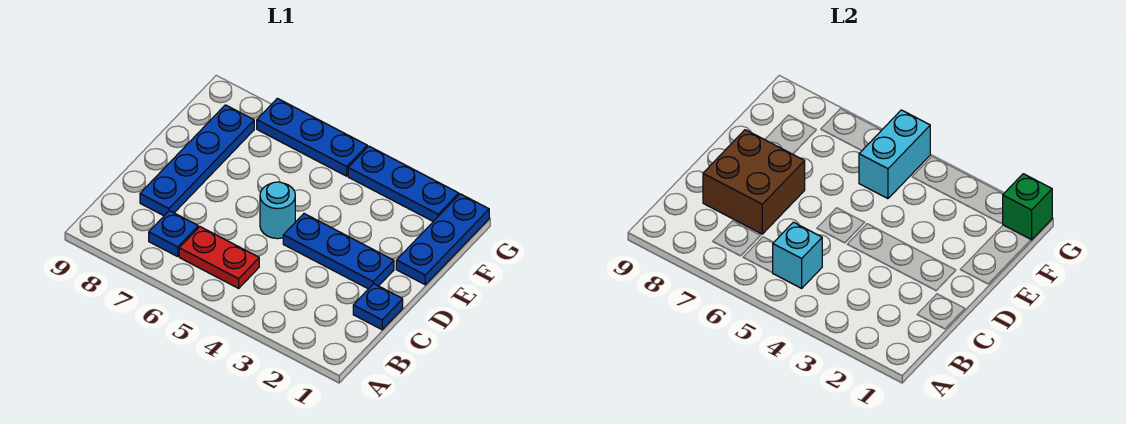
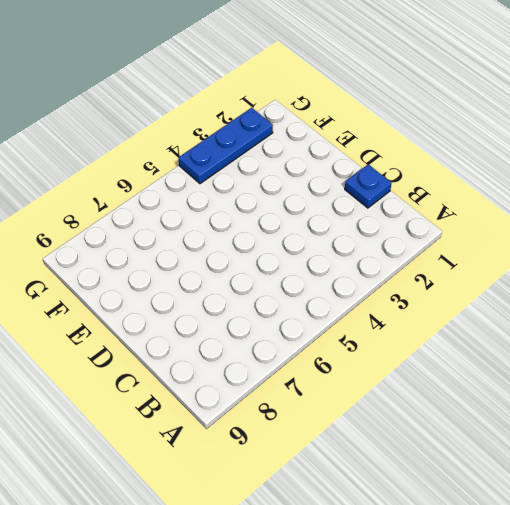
none -> red 1x2 plate [179,227,259,288]
none -> blue 1x1 plate [149,211,198,256]
none -> blue 1x4 plate [140,105,254,216]

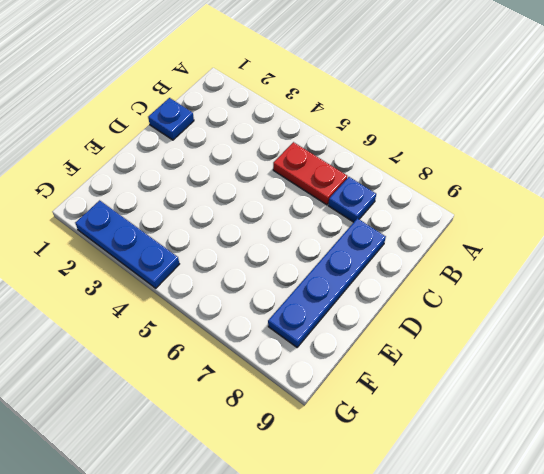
none -> blue 1x3 plate [283,214,394,289]
none -> cyan 1x1 round brick [260,182,295,239]
none -> blue 1x3 plate [396,194,489,285]

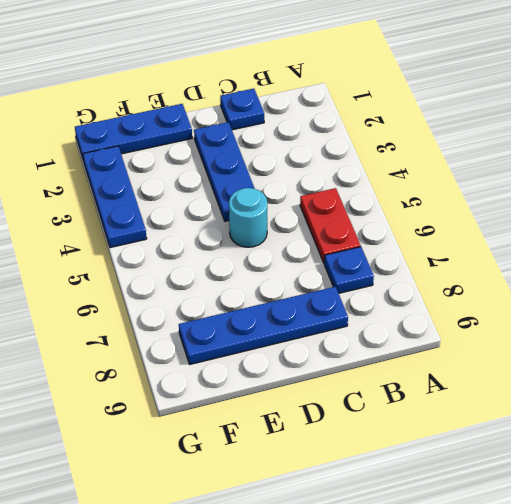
none -> blue 1x3 plate [257,98,367,176]
none -> cyan 1x1 brick [773,222,822,288]
none -> brown 2x2 brick [703,130,805,234]

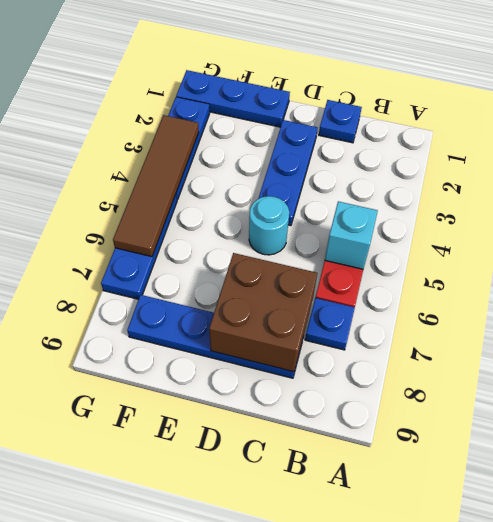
brown 1x4 tile [113,115,199,257] -> cyan 1x2 brick [859,110,930,199]
none -> green 1x1 brick [1003,174,1052,240]

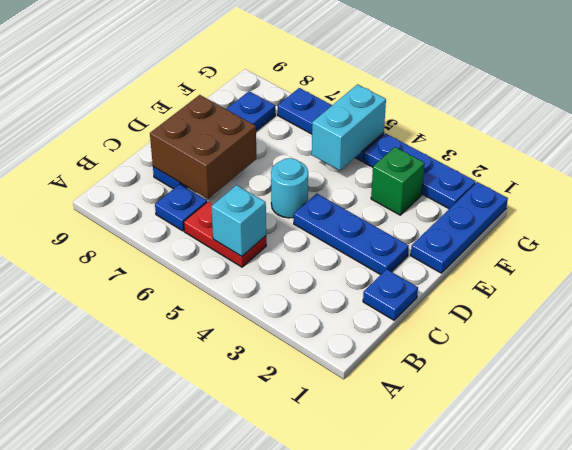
green 1x1 brick [371,147,425,215] -> green 1x1 brick moved to [1003,174,1052,240]

